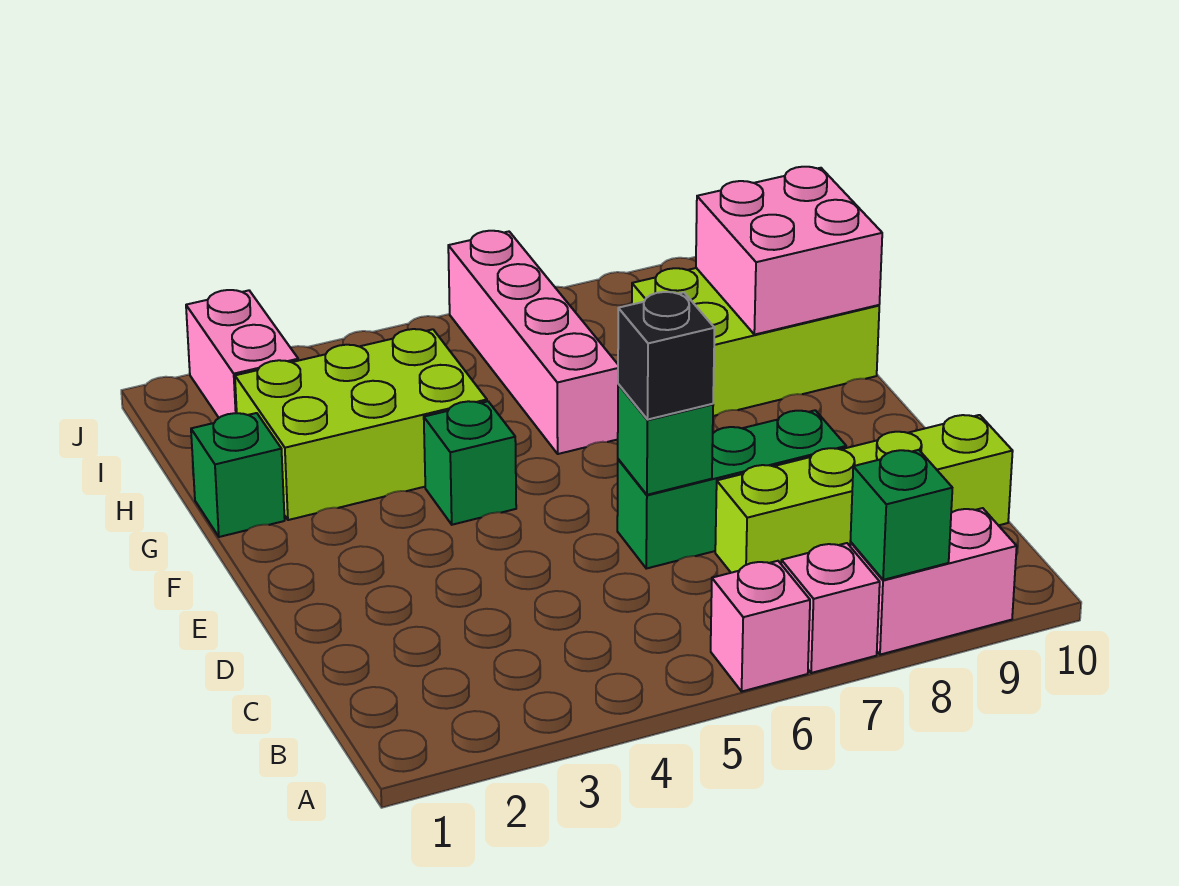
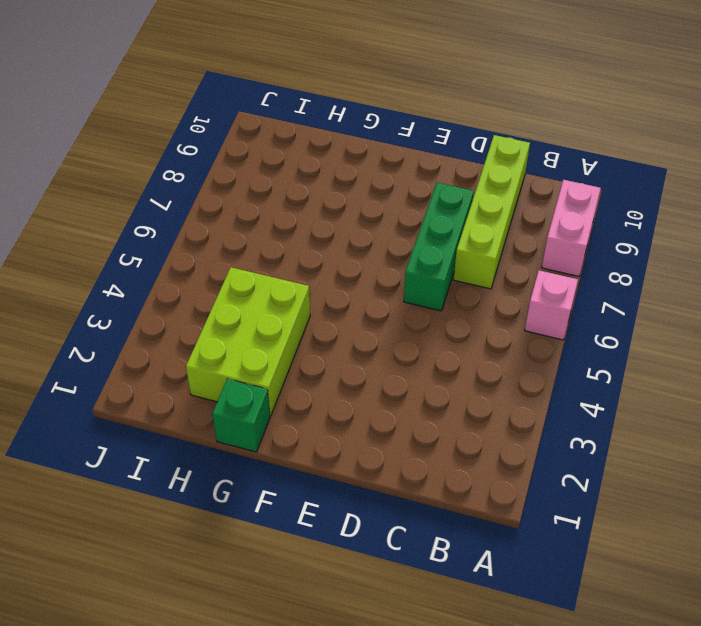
none -> pink 1x1 brick [781,543,880,673]
none -> green 1x1 brick [424,401,516,525]
none -> pink 1x4 brick [448,231,618,454]

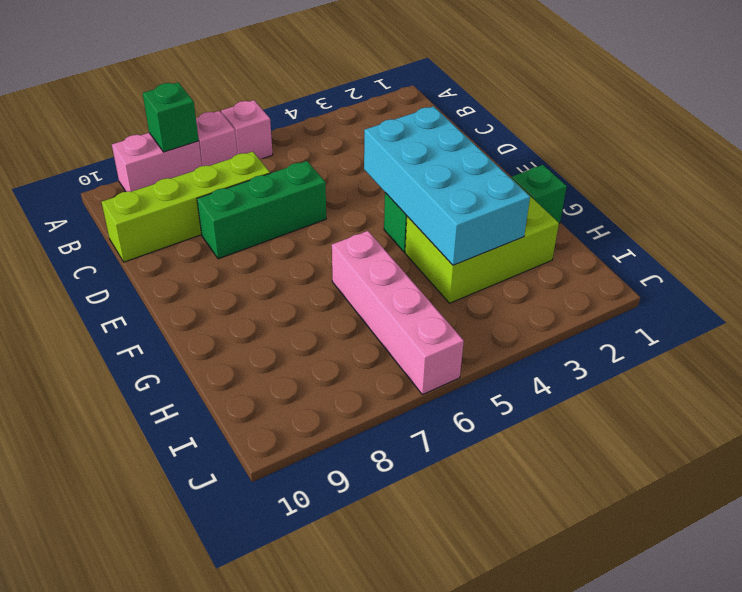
cyan 2x4 brick [364,106,530,265] -> none
none -> lime 2x3 brick [632,268,879,416]
none -> pink 1x2 brick [186,290,298,418]
none -> green 1x1 brick [618,384,713,495]

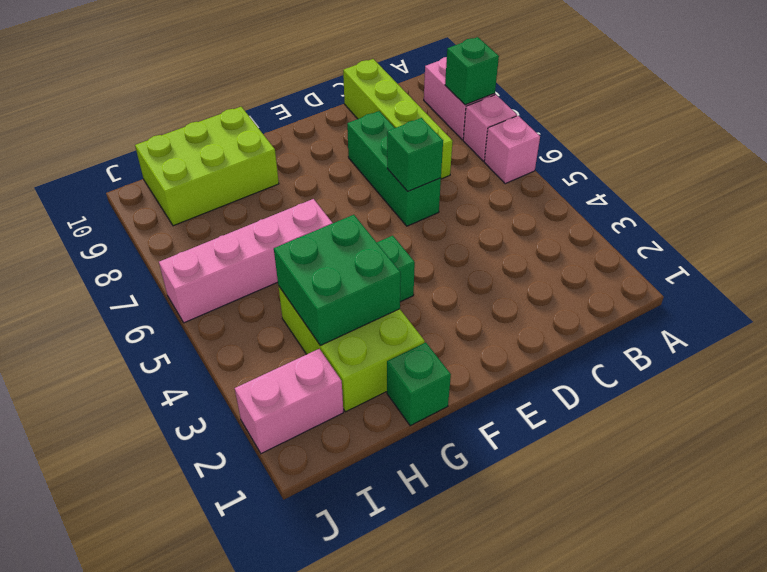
green 2x2 brick [274,215,401,345] -> none
lime 2x3 brick [135,107,279,226] -> lime 2x3 brick turned to [632,268,879,416]
none -> pink 2x2 brick [696,167,882,335]
none -> black 1x1 brick [618,292,715,420]

